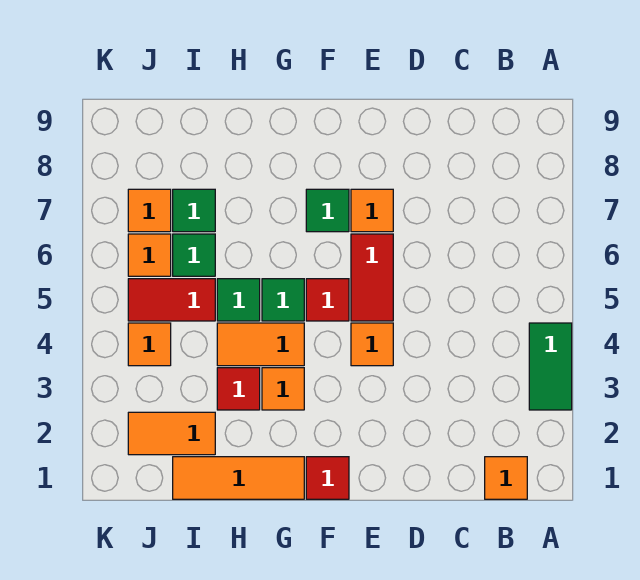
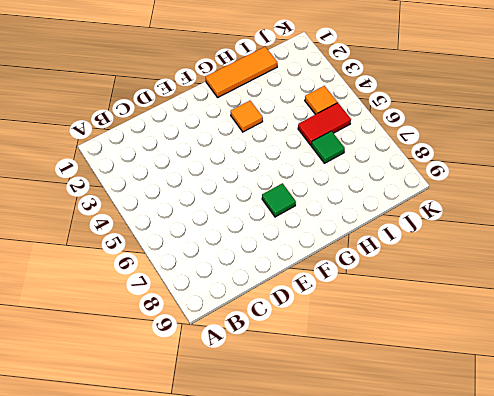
none -> green 1x2 tile [529,323,572,410]
none -> orange 1x1 tile [485,457,527,499]
none -> orange 1x1 tile [351,323,393,366]

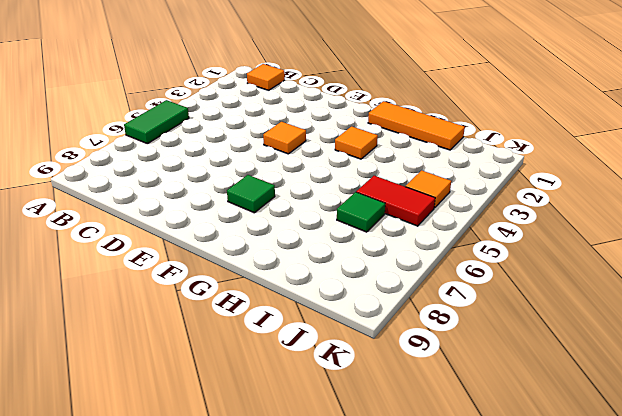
green 1x2 tile [124,100,189,144] -> green 1x2 tile moved to [529,323,572,410]
none -> red 1x2 tile [351,234,393,321]
none -> orange 1x1 tile [351,189,393,232]
none -> red 1x1 tile [306,457,349,499]

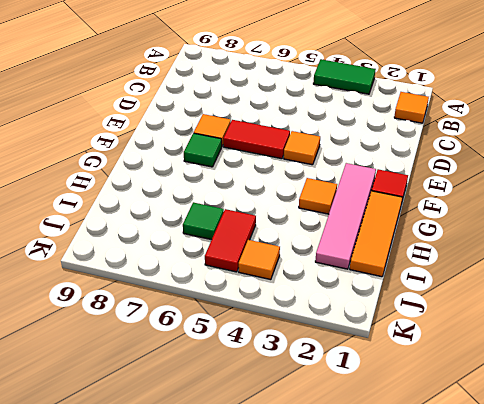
pink 1x4 tile [315,163,376,269] -> orange 1x2 tile [128,412,215,455]
none -> red 1x1 tile [306,279,349,321]
none -> orange 1x2 tile [217,323,304,366]
none -> green 1x1 tile [262,279,304,321]

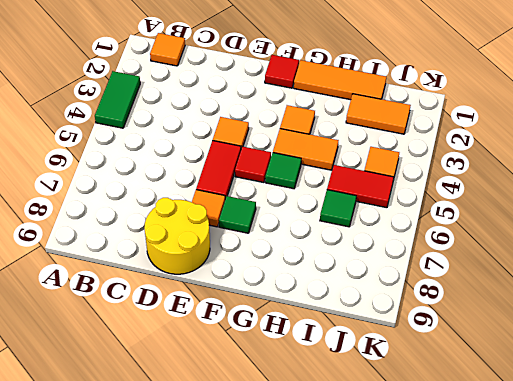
yellow 2x2 round brick [144,198,210,274] -> none
none -> red 1x1 tile [217,368,260,410]
none -> green 1x1 tile [217,279,260,321]
none -> green 1x1 tile [173,189,215,232]

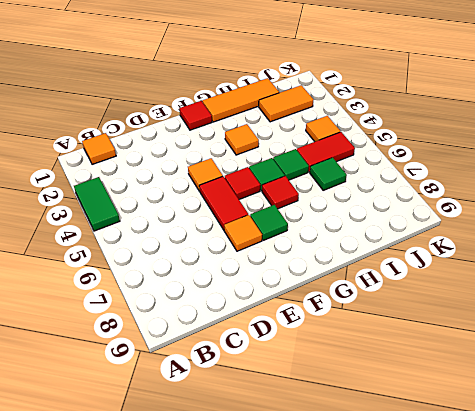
red 1x1 tile [262,176,299,209] -> red 1x1 tile moved to [217,368,260,410]
none -> orange 1x2 tile [217,323,304,366]
none -> green 1x1 tile [173,189,215,232]
none -> orange 1x1 tile [128,234,171,276]

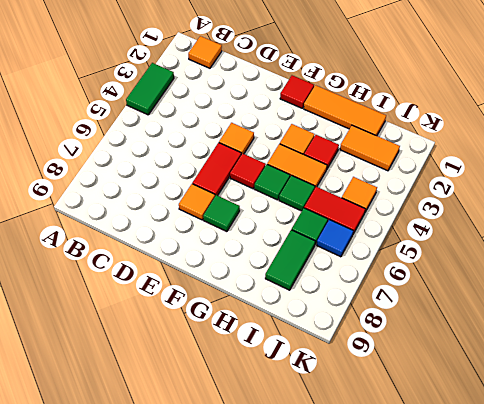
green 1x2 tile [265,230,315,290] -> green 1x1 tile [173,189,215,232]
blue 1x1 tile [317,220,353,257] -> orange 1x1 tile [128,234,171,276]
none -> orange 1x1 tile [128,189,171,232]

